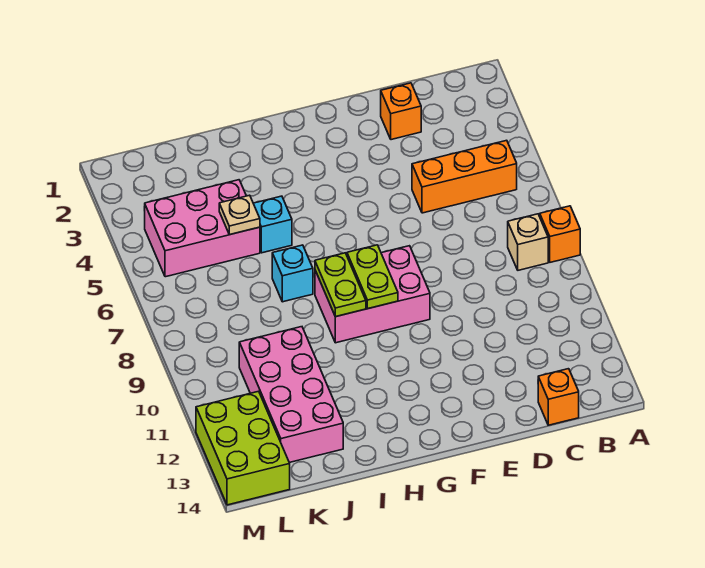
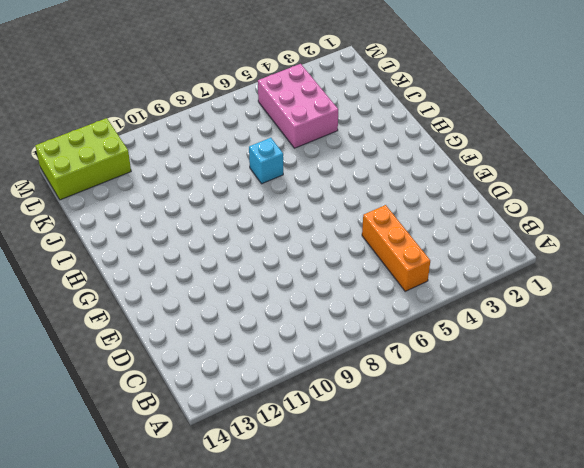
none -> orange 1x1 brick [540,206,580,262]
none -> tan 1x1 brick [508,214,548,270]
none -> orange 1x1 brick [538,369,579,425]

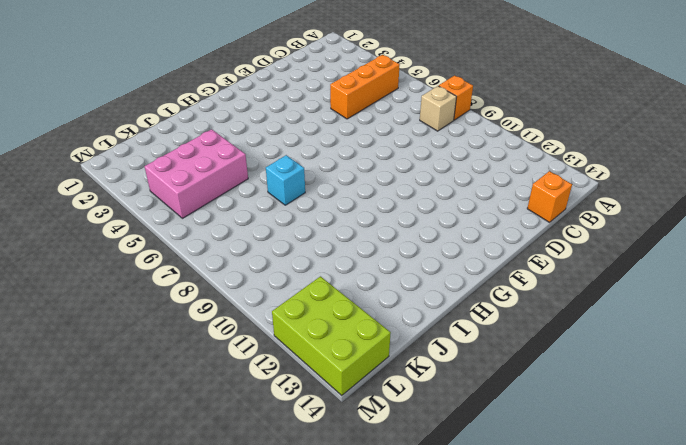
none -> orange 1x1 brick [381,83,421,140]
none -> pink 2x3 brick [315,246,430,343]
none -> cyan 1x1 brick [253,196,292,253]

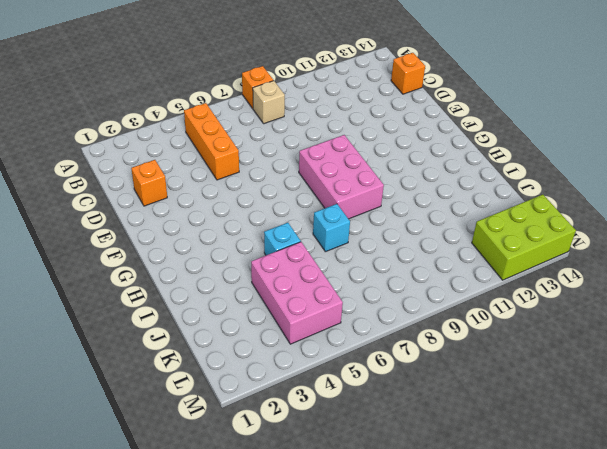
none -> pink 2x4 brick [239,327,343,463]
none -> lime 1x2 plate [347,245,398,308]
none -> lime 1x2 plate [315,253,366,317]

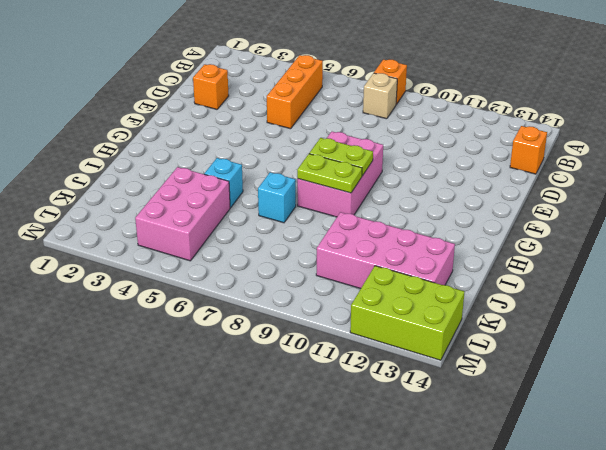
none -> tan 1x1 plate [219,195,260,235]

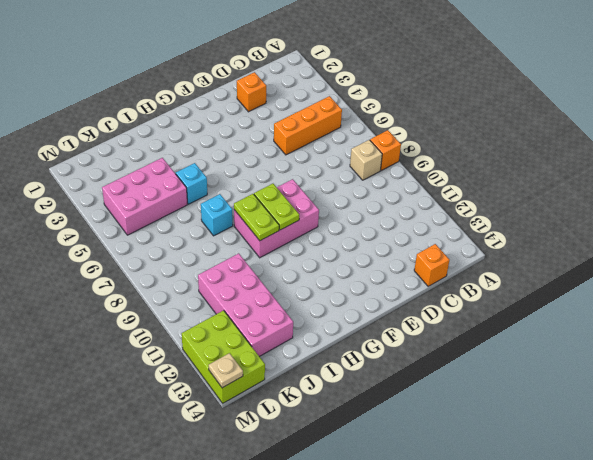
tan 1x1 plate [209,353,243,388] -> tan 1x1 plate moved to [219,195,260,235]

